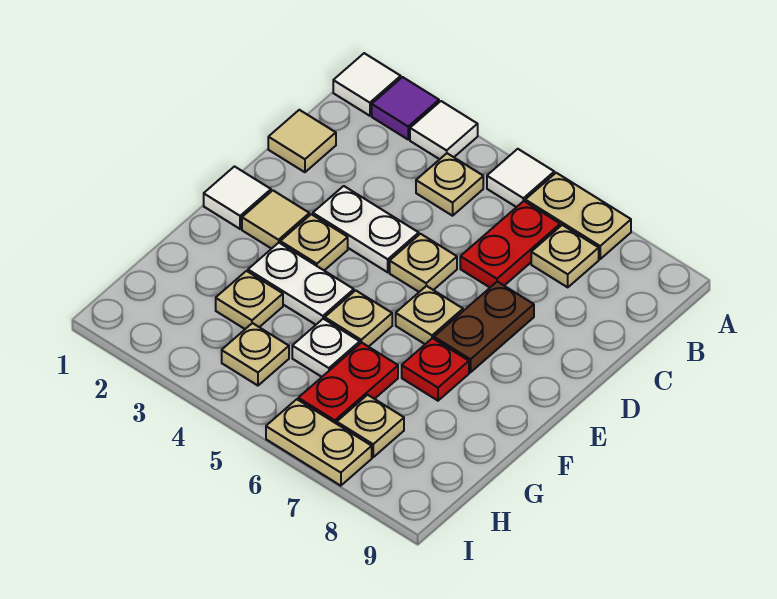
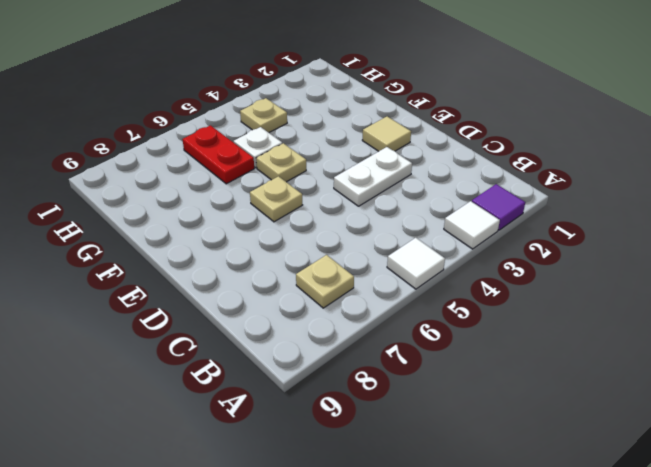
none -> white 1x1 tile [333,53,401,116]
none -> tan 1x2 plate [525,173,631,259]
none -> tan 1x1 plate [416,153,483,216]

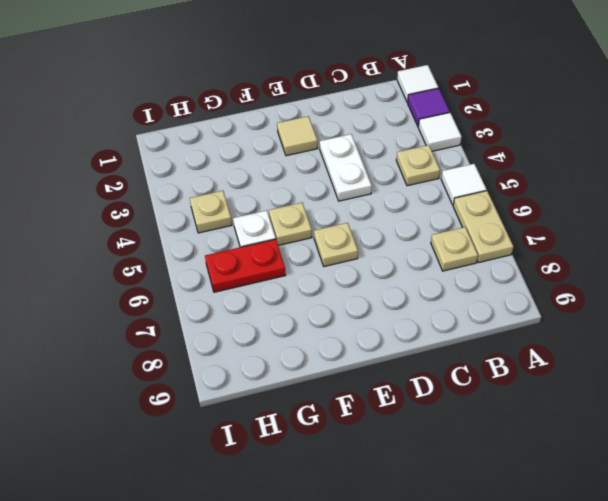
none -> red 1x2 plate [460,201,560,287]
none -> tan 1x1 tile [268,110,336,172]
none -> tan 1x1 plate [390,234,457,292]

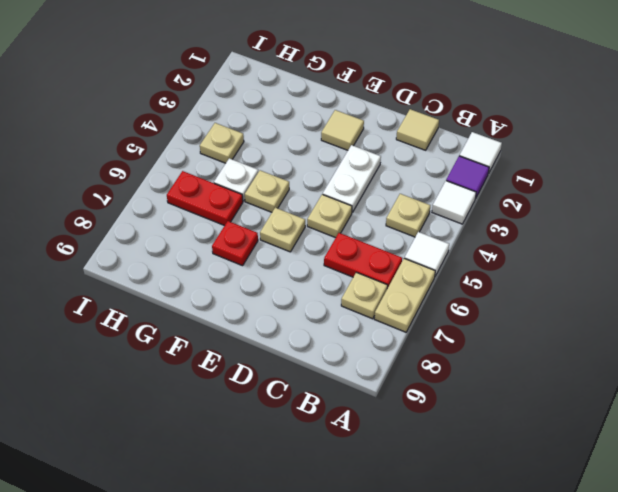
none -> brown 1x2 plate [434,282,534,372]
none -> white 1x1 tile [204,167,271,229]
none -> tan 1x1 plate [280,214,348,270]

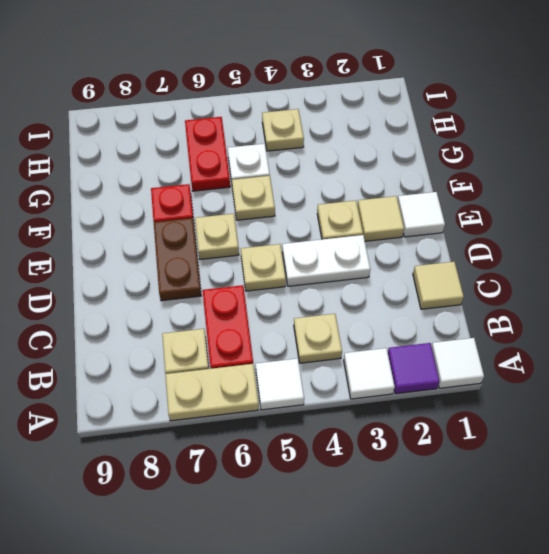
none -> white 1x2 plate [248,243,354,325]
none -> tan 1x1 plate [216,271,283,329]
none -> tan 1x1 plate [337,395,404,457]

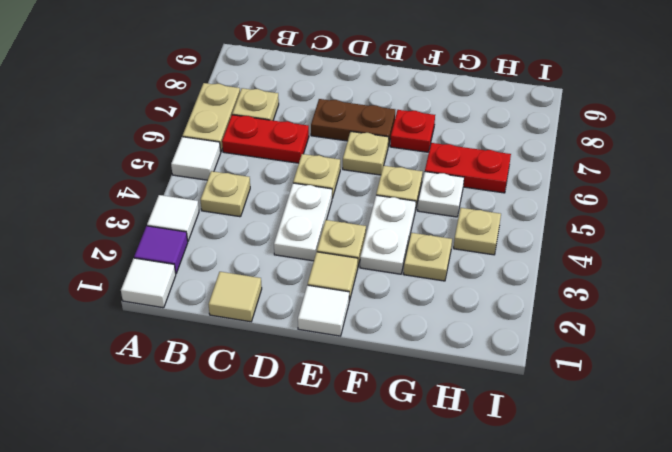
none -> tan 1x1 plate [337,395,404,457]
none -> tan 1x2 plate [266,399,372,486]

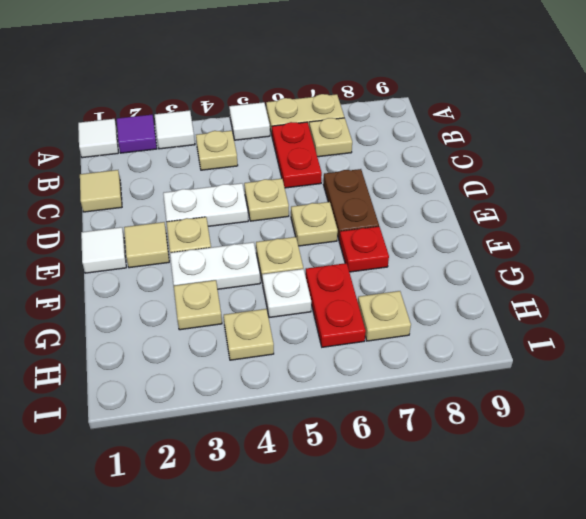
none -> tan 1x2 plate [266,399,372,486]

